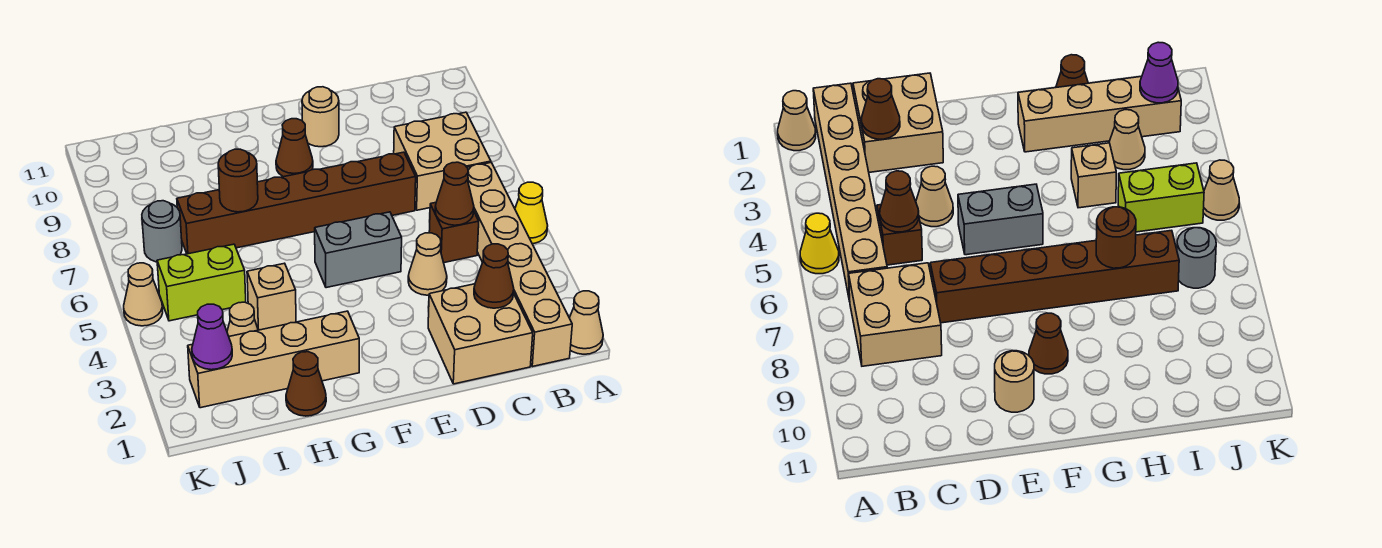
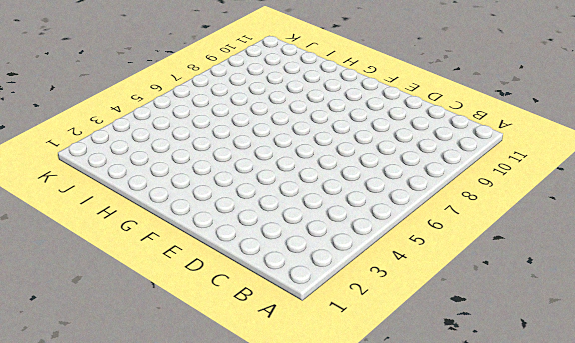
none -> tan 1x1 cone [570,291,603,354]
none -> yellow 1x1 cone [515,182,548,244]
none -> tan 1x6 brick [467,163,572,367]

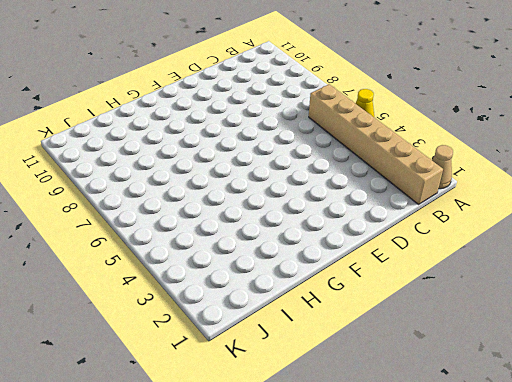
none -> tan 2x2 brick [394,112,491,210]
none -> tan 2x2 brick [428,284,533,384]
none -> brown 1x1 brick [429,203,479,263]

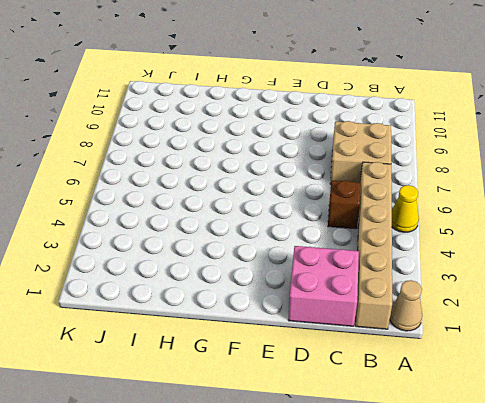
pink 2x2 brick [288,246,359,326] -> tan 2x2 brick [428,284,533,384]
none -> tan 1x1 cone [408,233,447,295]
none -> brown 1x6 brick [177,152,416,254]
none -> grey 1x2 brick [315,212,402,288]

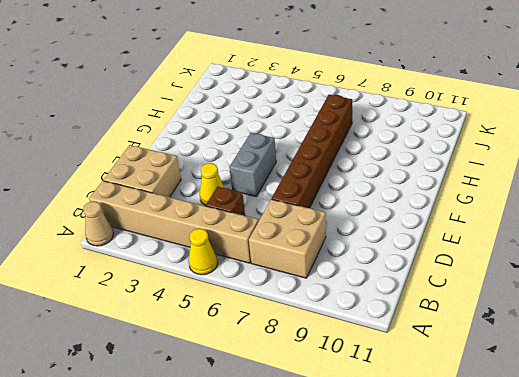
yellow 1x1 cone [200,163,224,205] -> tan 1x1 cone [408,233,447,295]
none -> tan 1x1 round brick [302,87,339,147]
none -> brown 1x1 cone [276,119,313,177]
none -> tan 1x4 brick [188,311,359,408]

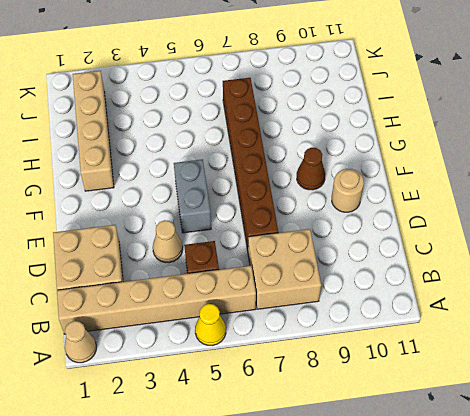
none -> brown 1x1 cone [286,352,326,416]
none -> tan 1x1 brick [247,263,296,330]
none -> tan 1x1 cone [227,302,258,336]

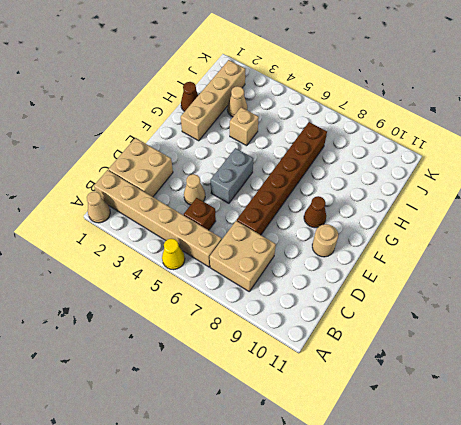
none -> lime 1x2 brick [157,244,246,321]
none -> grey 1x1 round brick [142,201,182,262]
none -> tan 1x1 cone [124,263,163,326]

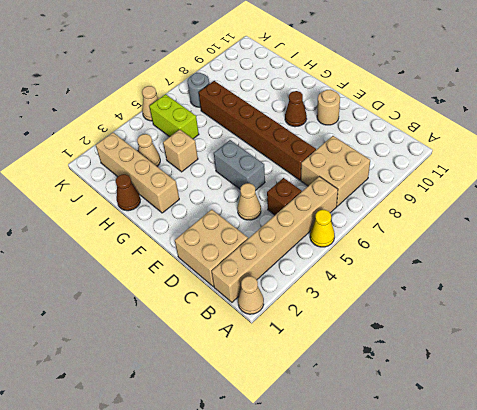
none -> brown 1x1 cone [474,244,514,308]
none -> brown 1x1 cone [435,162,474,225]
none -> brown 1x1 round brick [218,149,258,212]

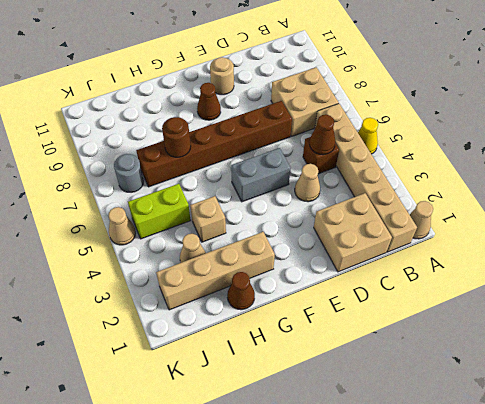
none -> brown 1x1 cone [474,244,514,308]
none -> purple 1x1 cone [192,304,232,370]

